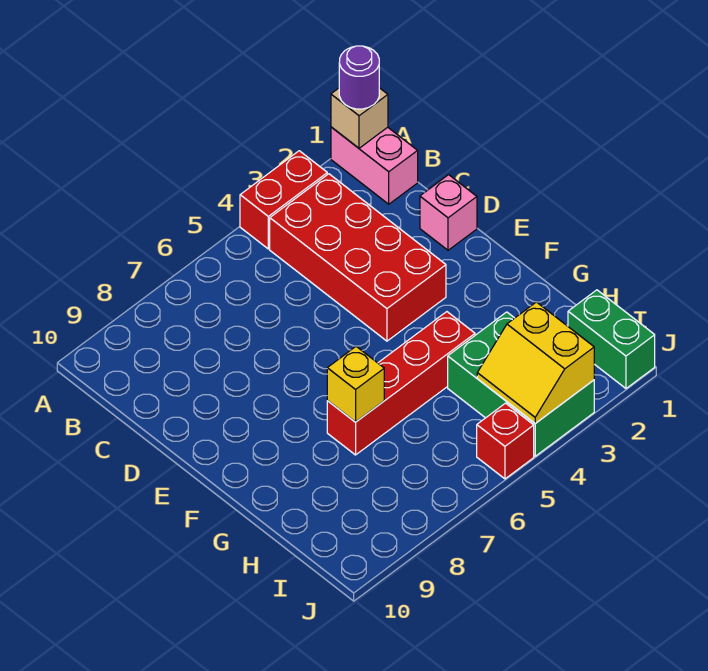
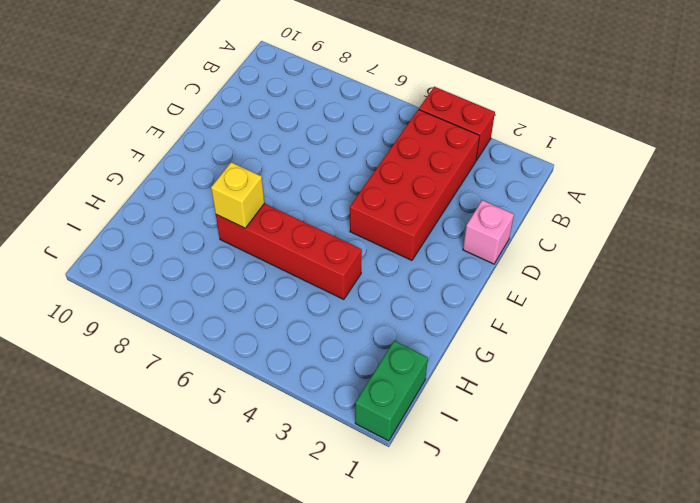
none -> pink 1x2 brick [331,127,418,204]
none -> green 2x3 brick [448,312,594,456]
none -> red 1x1 brick [477,403,534,479]

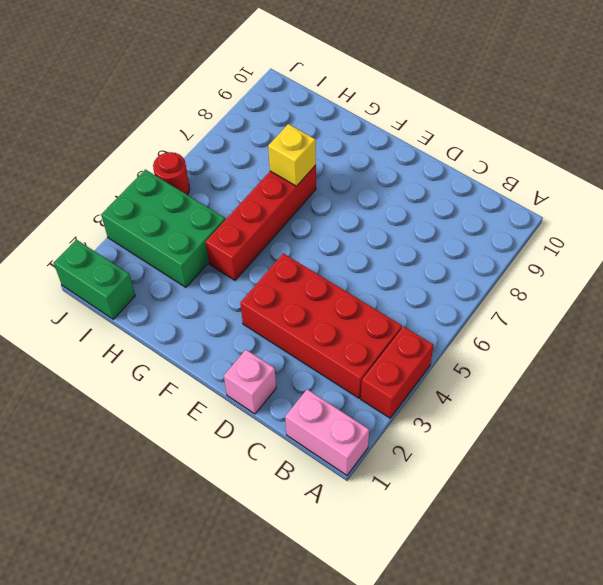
red 1x1 round brick [153,152,190,195] -> red 1x1 brick [477,403,534,479]
none -> tan 1x1 brick [331,88,388,148]
none -> yellow 2x2 slope [477,302,594,423]
none -> purple 1x1 round brick [339,46,379,109]

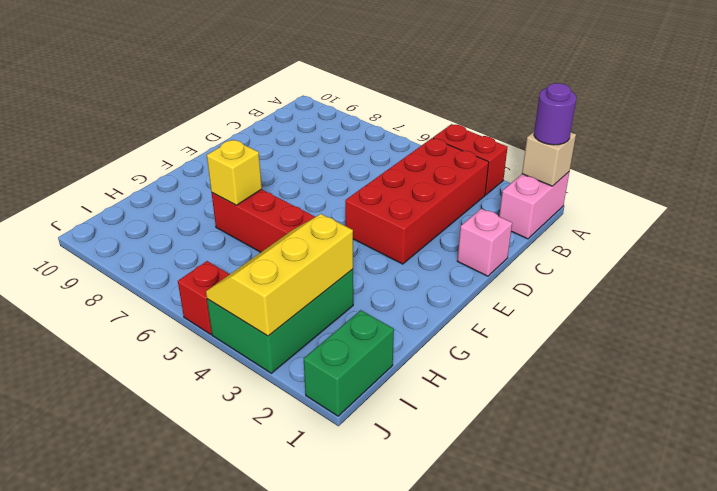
yellow 2x3 slope [206,214,353,336] -> yellow 2x2 slope [477,302,594,423]

